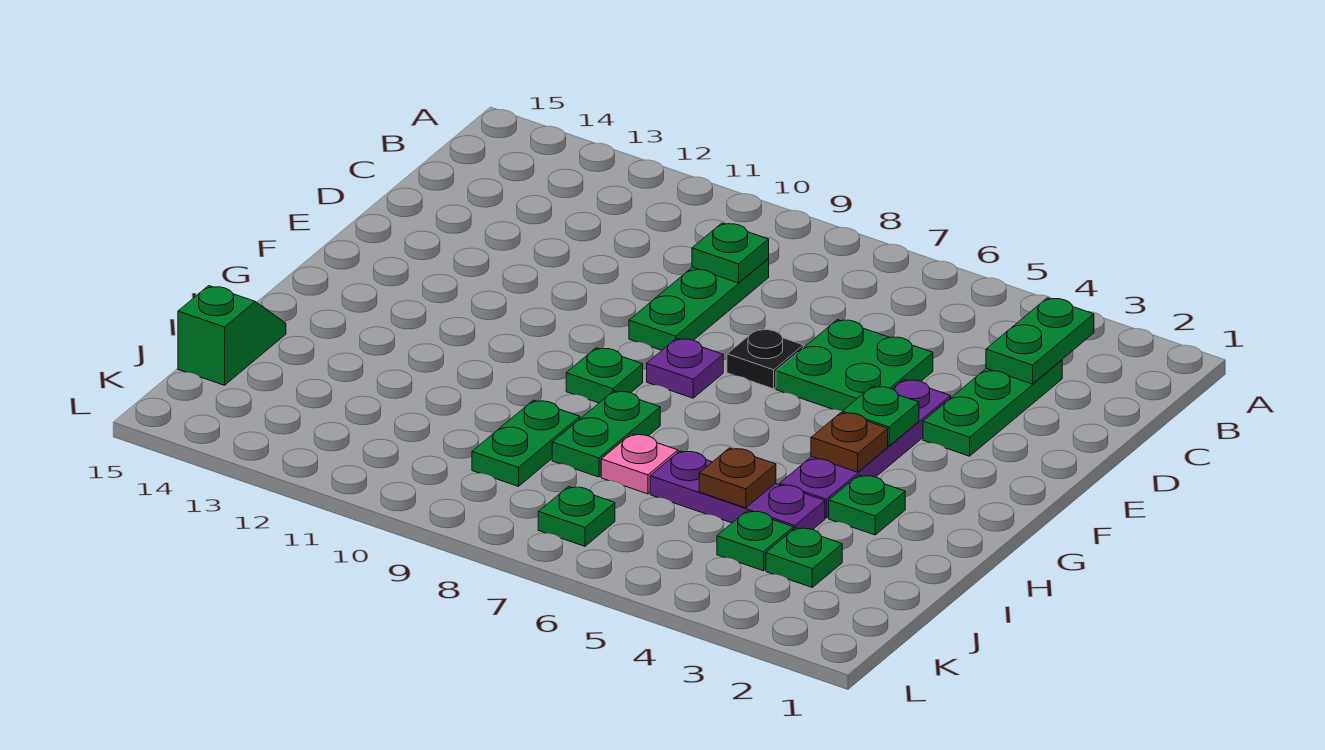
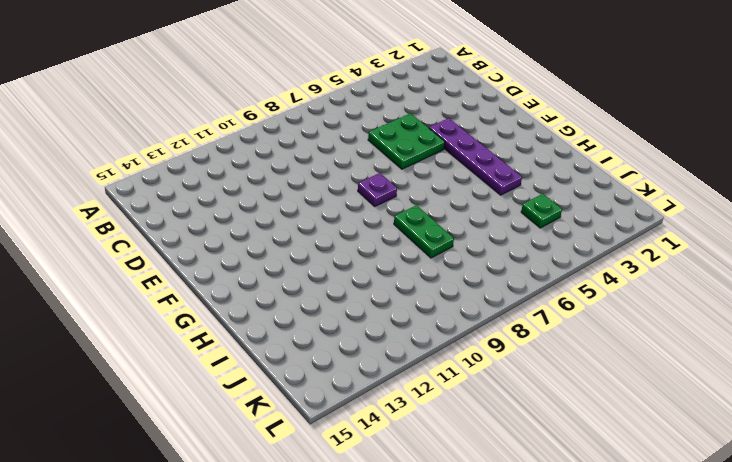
none -> green 1x3 plate [923,360,1062,456]
none -> green 1x3 plate [629,259,769,350]
none -> black 1x1 plate [727,329,804,389]

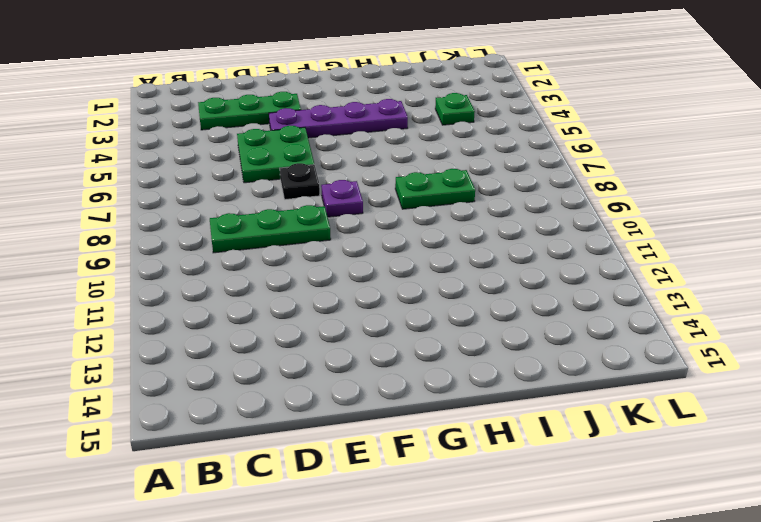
none -> green 1x1 plate [566,348,643,403]
none -> green 1x1 plate [829,475,905,535]
none -> purple 1x3 plate [650,451,825,530]

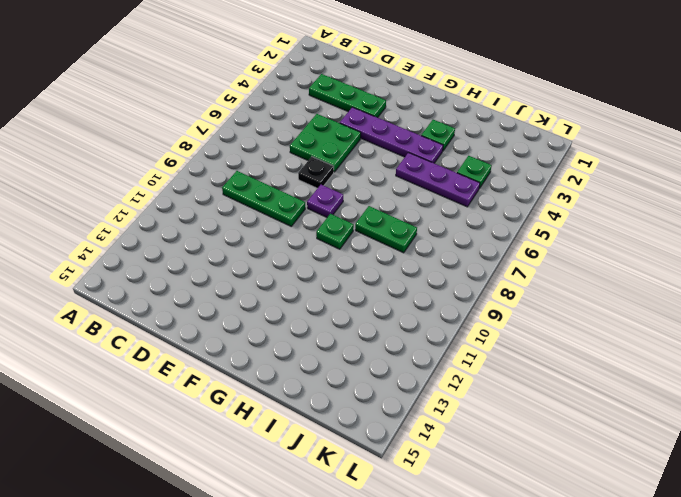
purple 1x3 plate [396,153,480,207] -> purple 1x3 plate turned to [650,451,825,530]
none -> pink 1x1 plate [601,434,678,494]
none -> green 1x2 plate [472,400,580,486]
none -> green 1x2 slope [178,286,286,385]

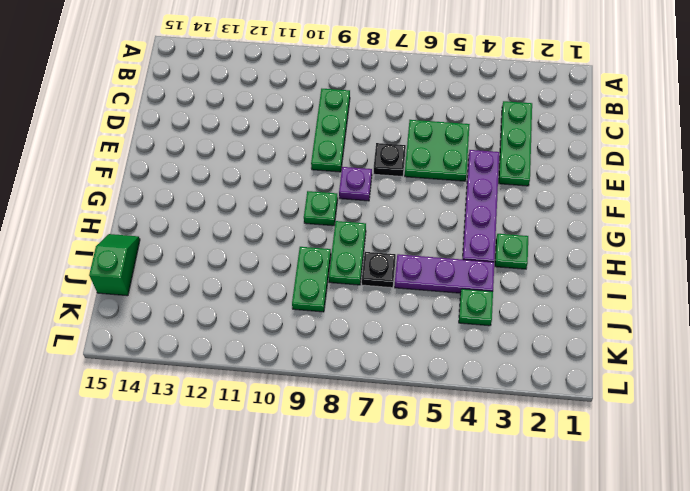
black 1x1 plate [362,252,396,288] -> pink 1x1 plate [601,434,678,494]
none -> green 1x1 plate [766,528,842,587]
none -> green 1x1 plate [538,487,615,546]
none -> green 1x2 plate [986,298,1094,384]

